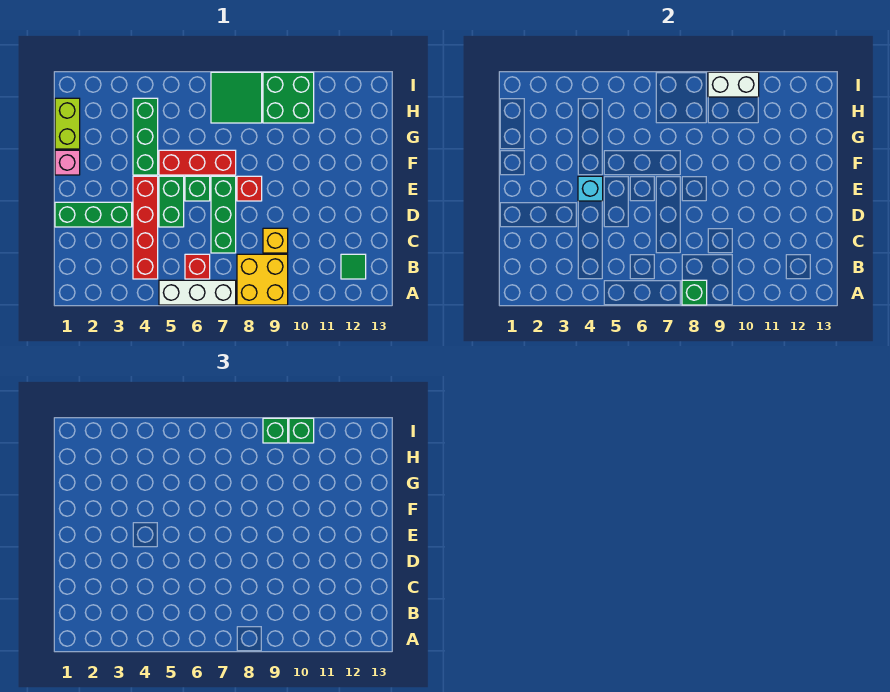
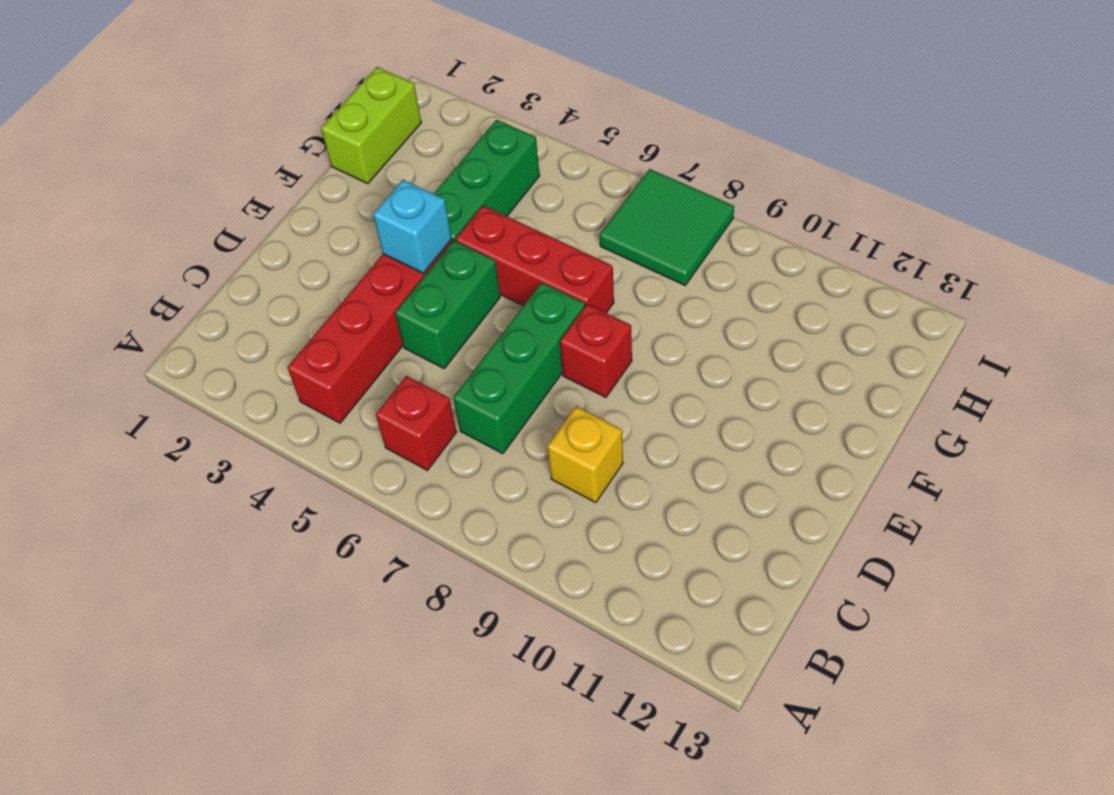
none -> white 1x3 brick [159,280,236,305]
none -> yellow 2x2 brick [237,254,288,305]
none -> green 1x1 tile [341,254,366,279]

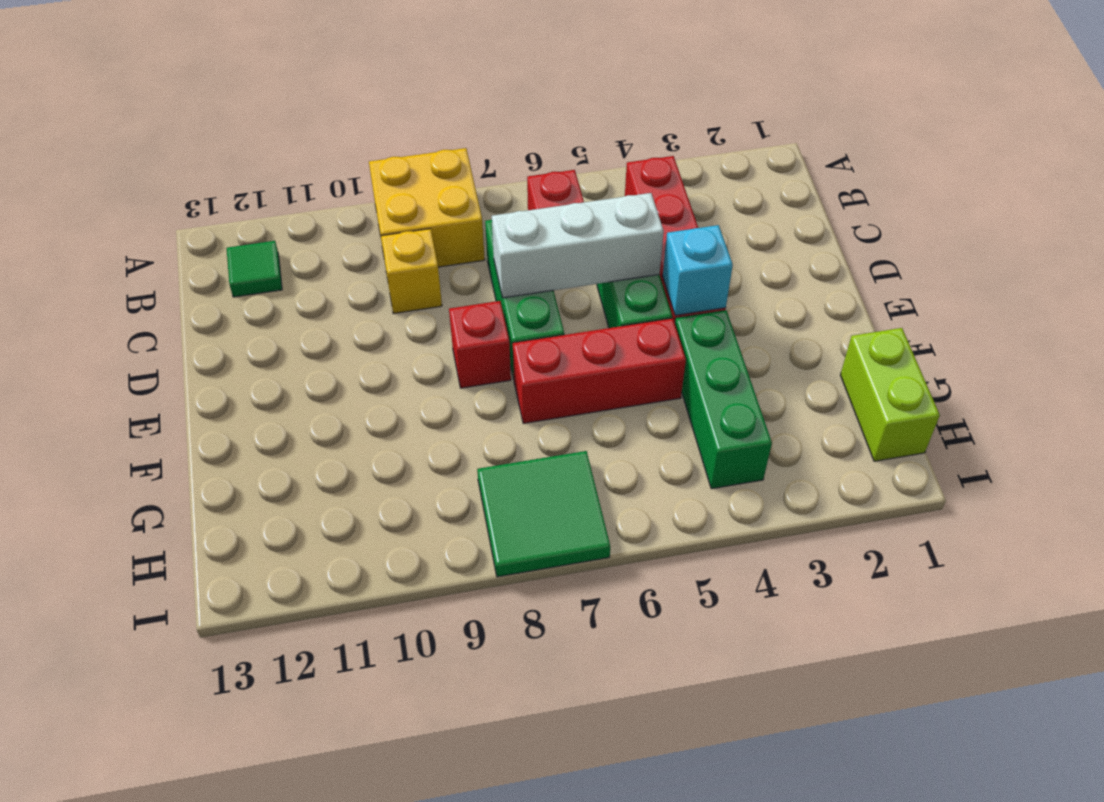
white 1x3 brick [492,193,664,298] -> white 1x3 brick moved to [159,280,236,305]
none -> green 1x3 brick [55,202,132,227]
none -> green 1x1 brick [185,176,210,201]
none -> pink 1x1 brick [55,150,80,175]

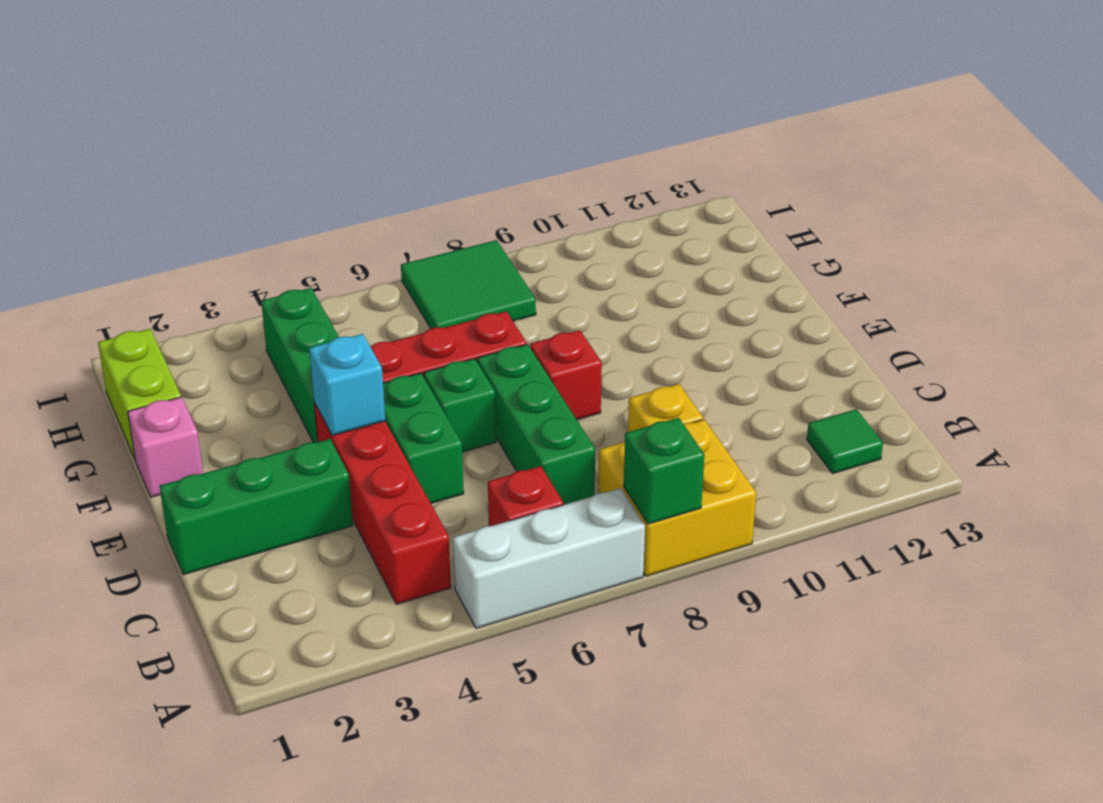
none -> green 2x2 brick [263,72,314,123]
none -> white 1x2 brick [708,72,759,97]
none -> green 1x1 brick [263,418,288,443]

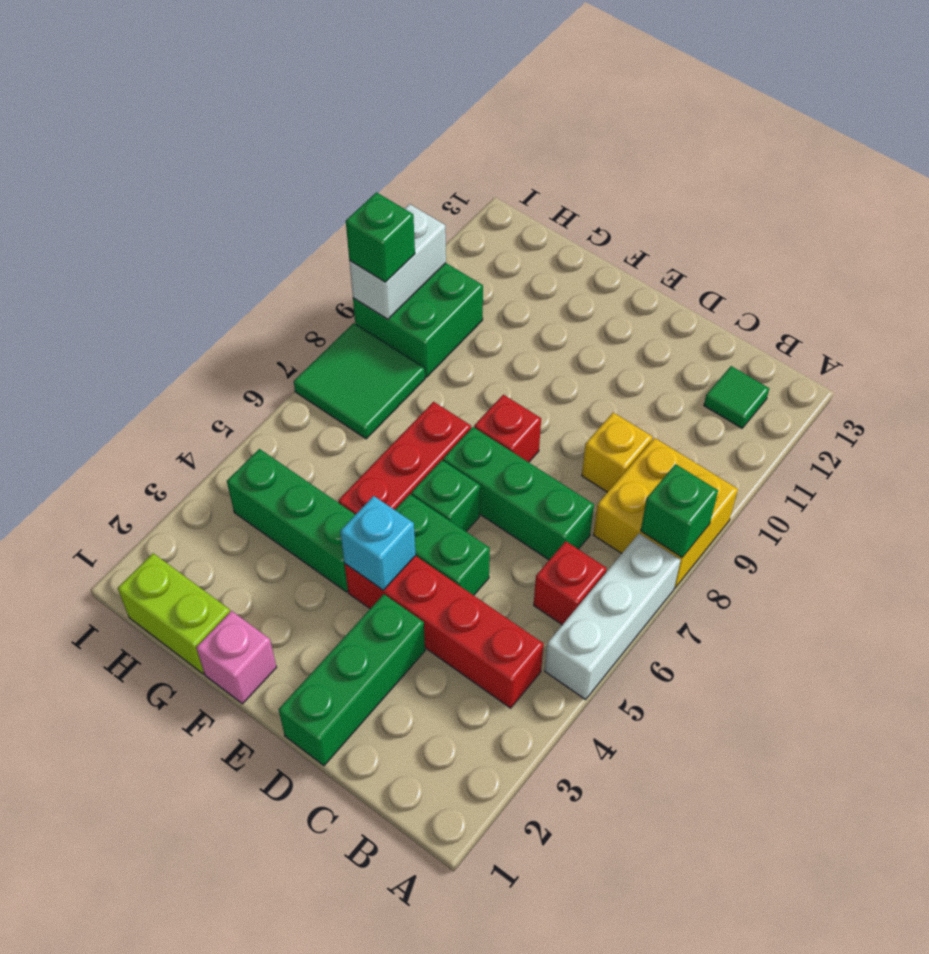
none -> green 1x1 brick [289,418,314,443]

